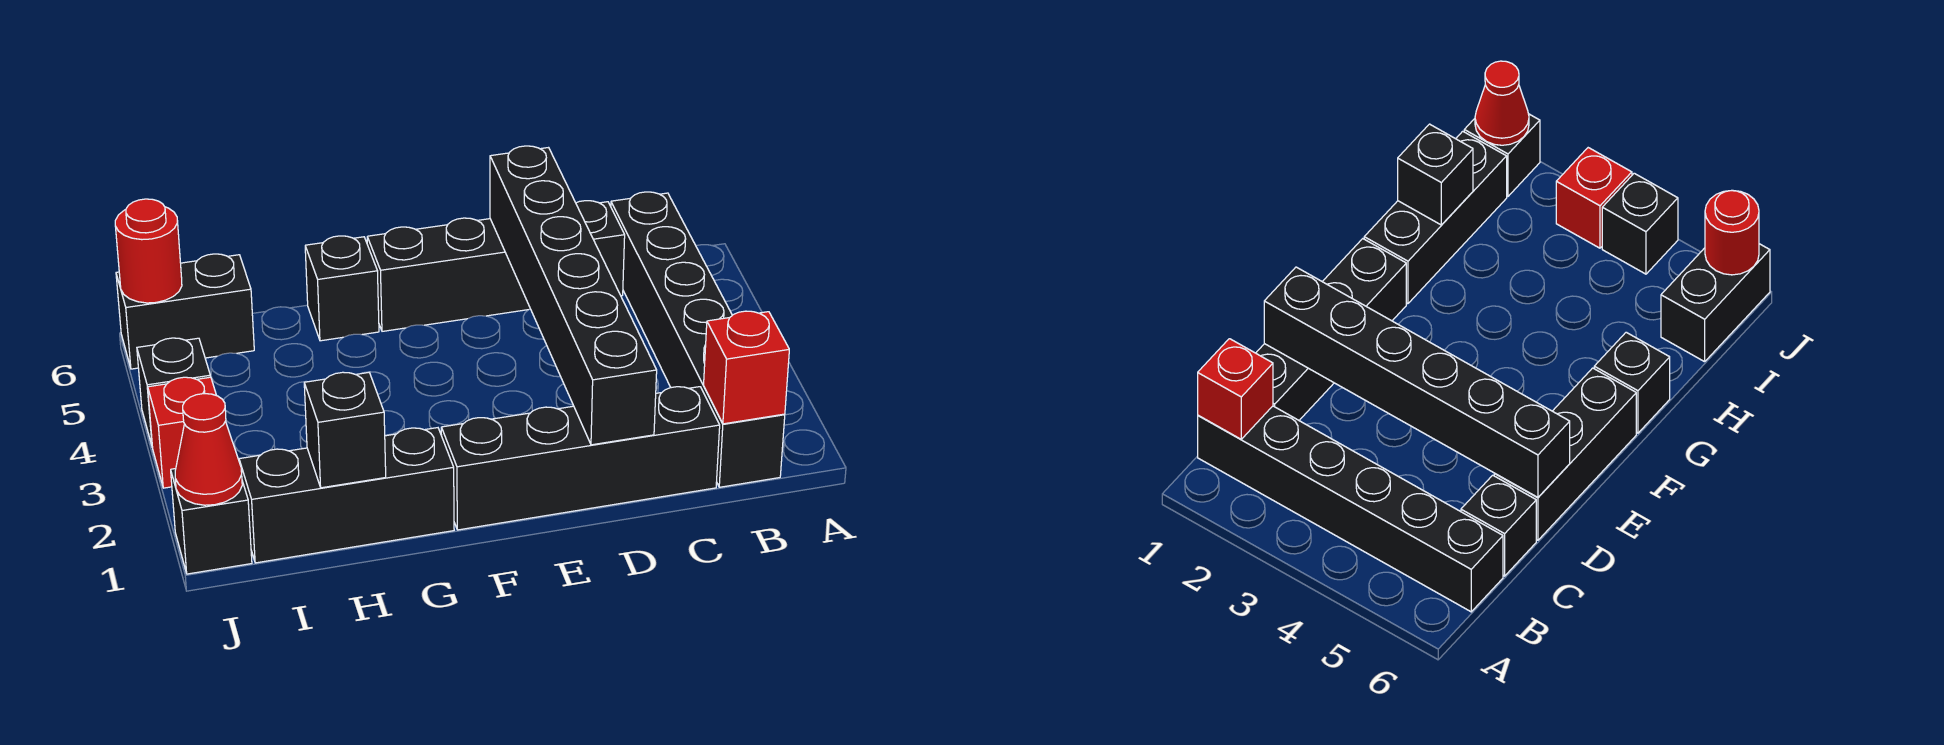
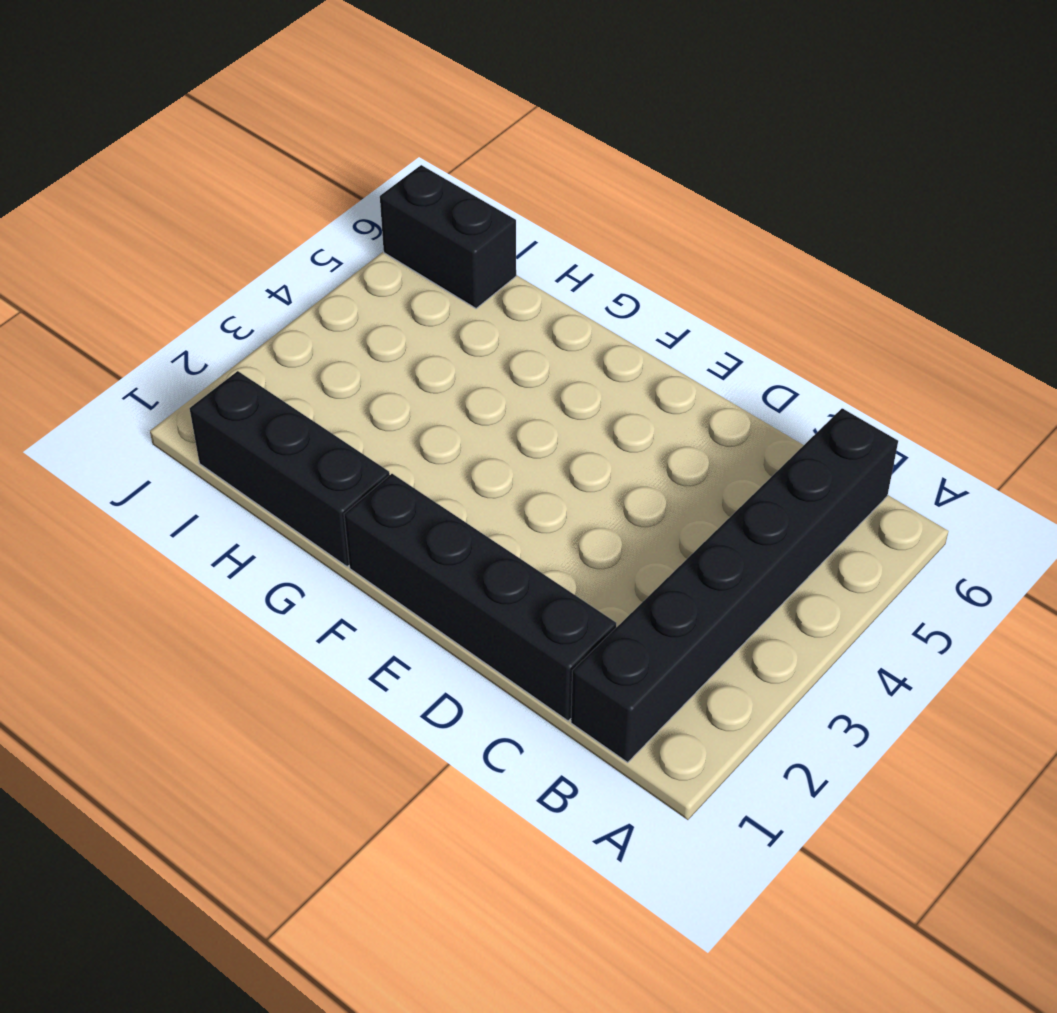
none -> black 1x1 brick [576,201,625,296]
none -> black 1x3 brick [367,218,530,331]
none -> black 1x1 brick [305,236,379,341]

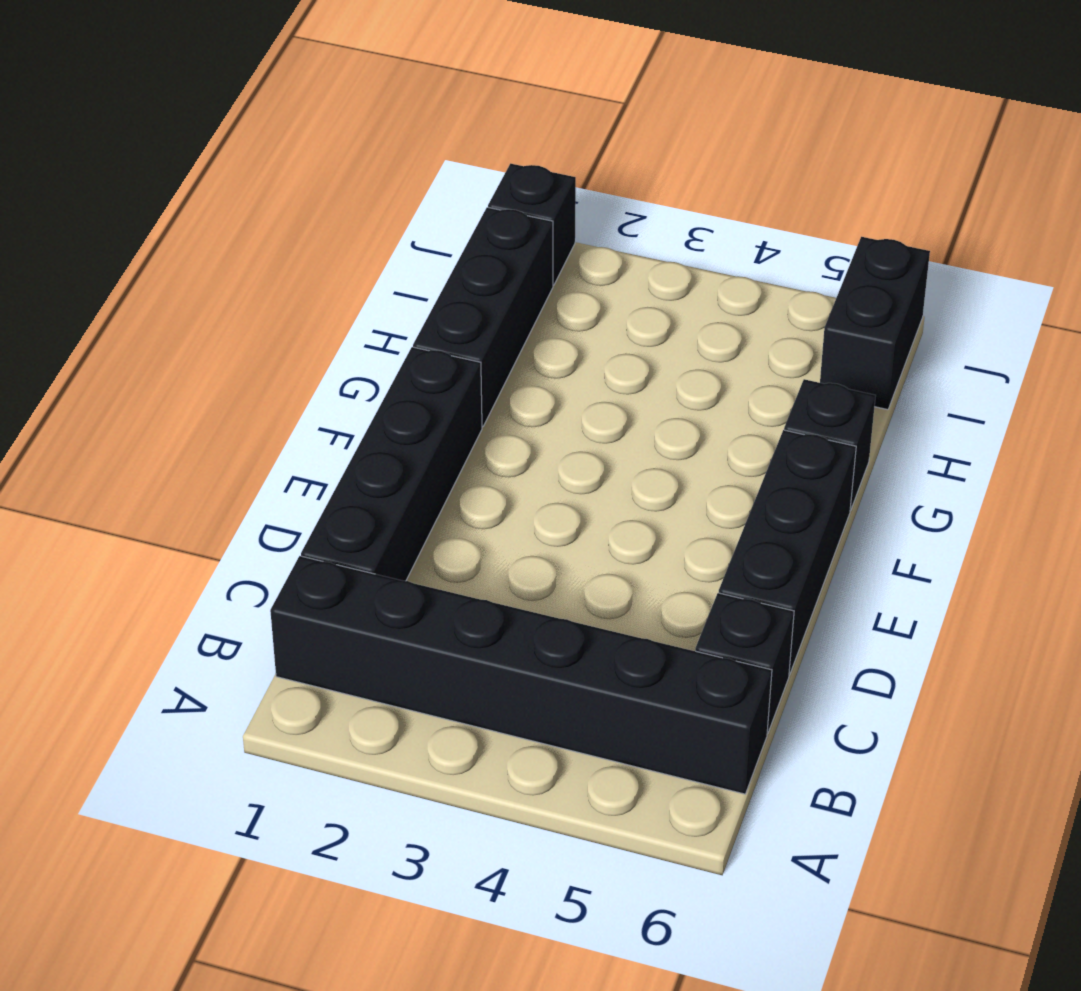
none -> red 1x1 brick [148,377,217,488]
none -> black 1x1 brick [137,338,210,445]
none -> red 1x1 brick [704,311,789,424]

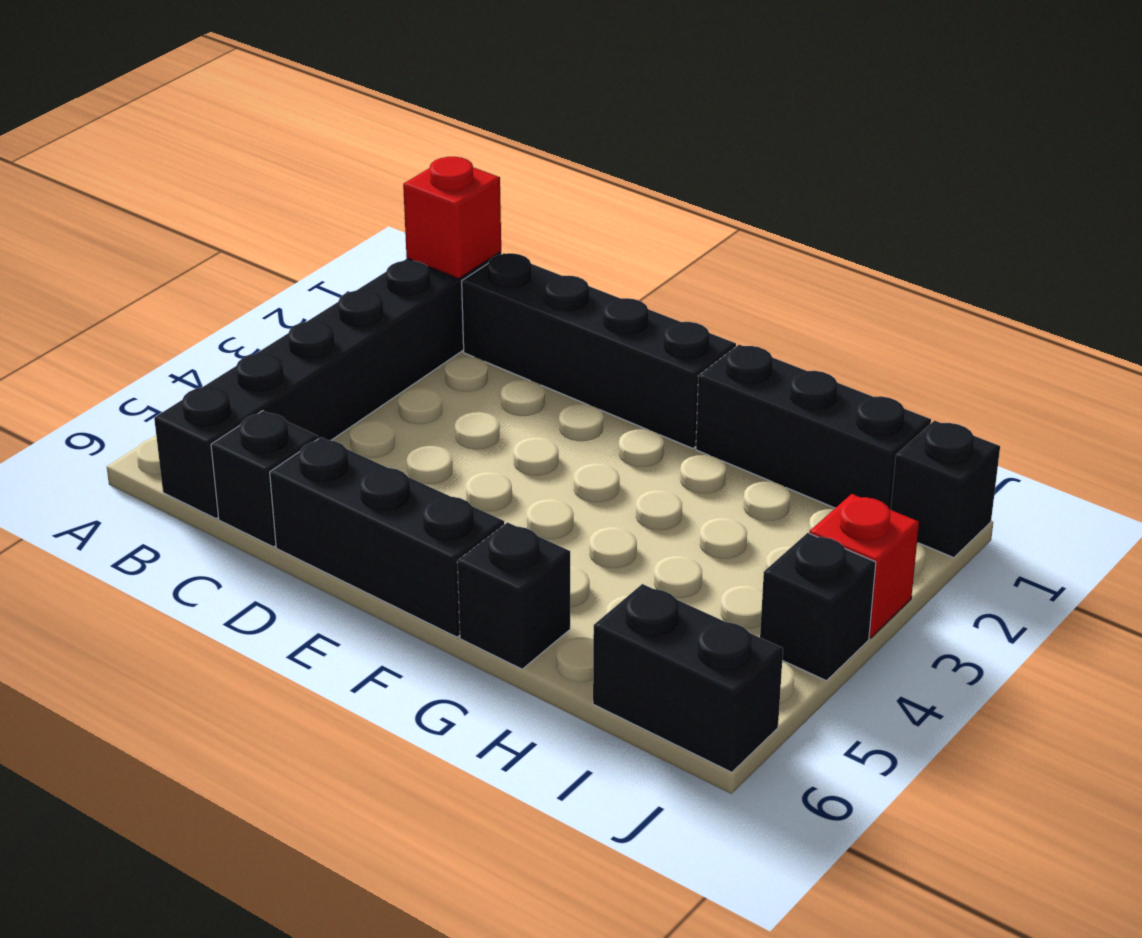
none -> black 1x6 brick [490,146,657,445]
none -> black 1x1 brick [304,372,386,488]
none -> red 1x1 cone [175,394,242,505]

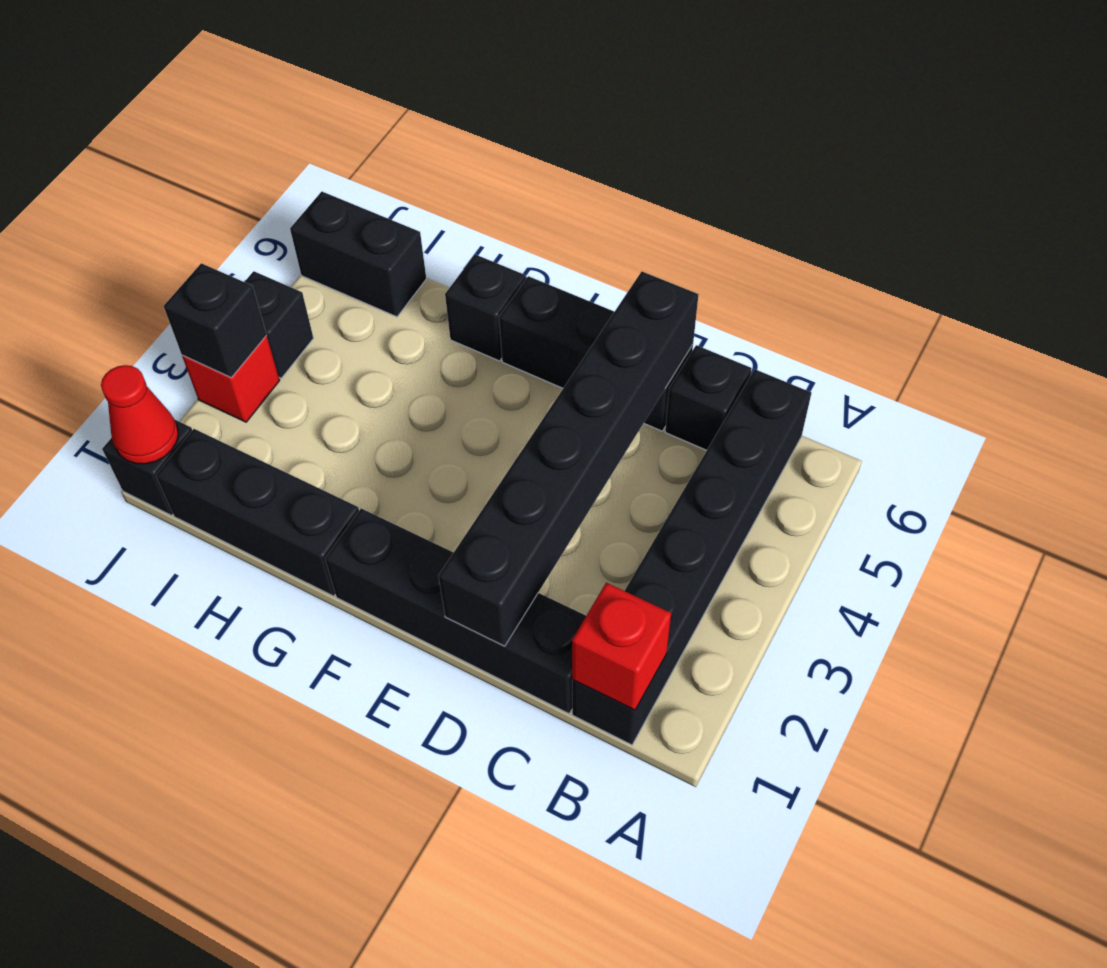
black 1x1 brick [164,263,267,377] -> black 1x1 brick moved to [304,372,386,488]
none -> red 1x1 round brick [115,199,182,303]

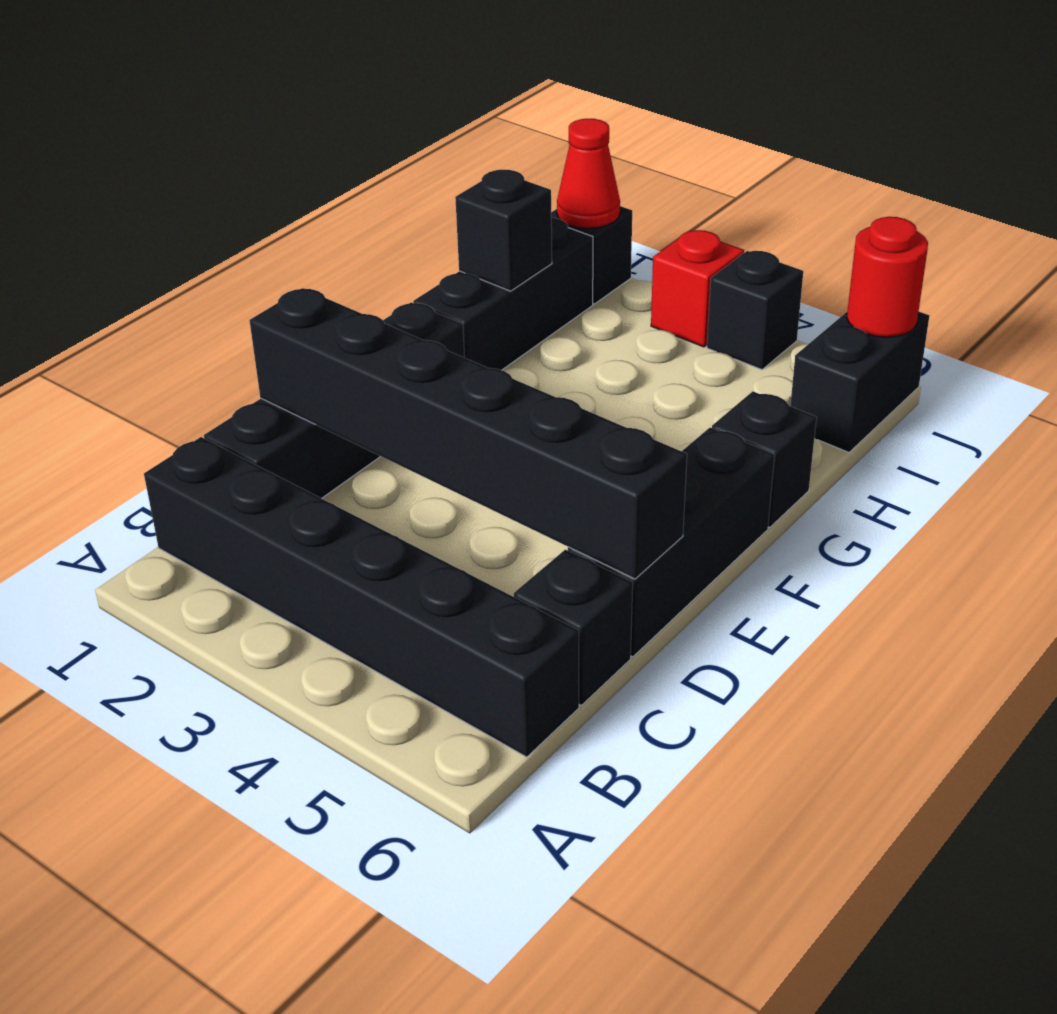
none -> red 1x1 brick [704,311,789,424]

